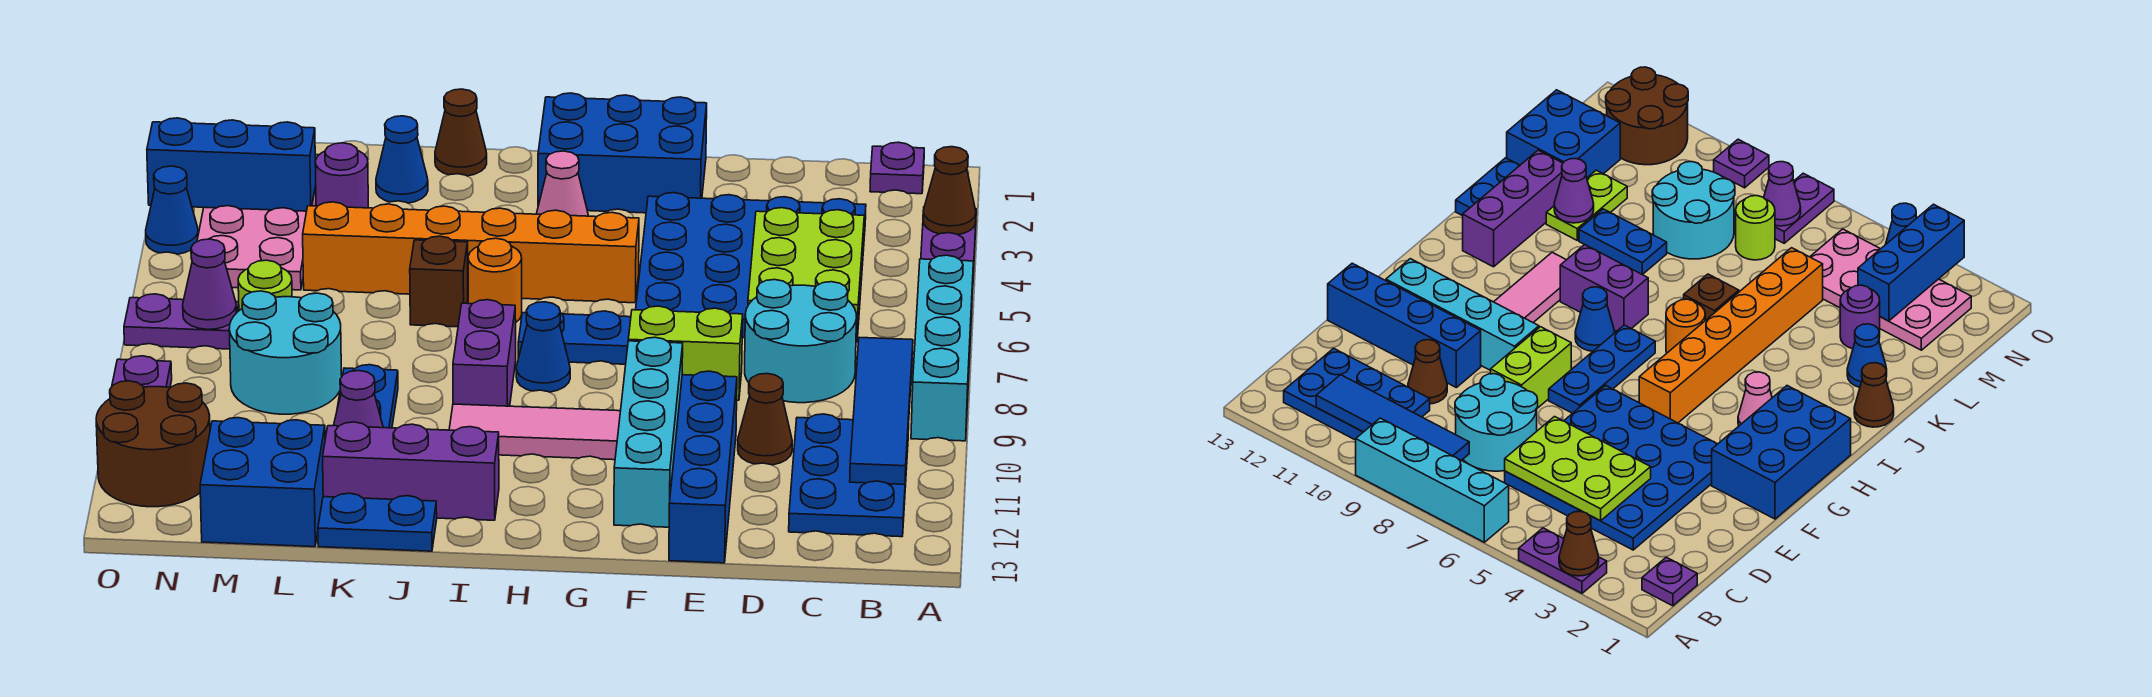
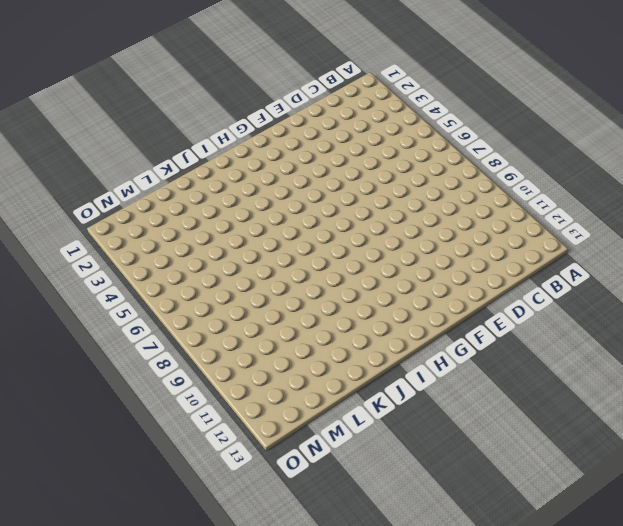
none -> purple 1x2 plate [921,209,976,275]
none -> cyan 1x4 brick [911,255,973,441]
none -> purple 1x1 plate [870,142,924,194]
none -> blue 2x3 plate [789,414,909,537]

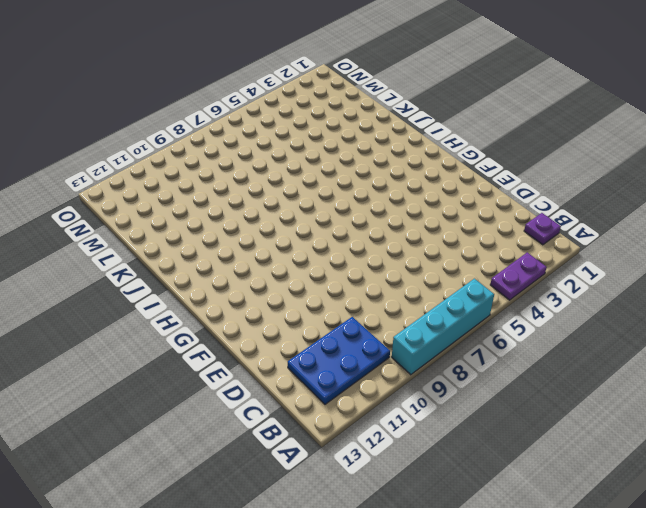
none -> blue 4x4 plate [636,193,866,342]
none -> cyan 2x2 round brick [745,280,857,403]
none -> brown 1x1 cone [738,373,792,465]
none -> lime 1x2 brick [628,306,743,400]

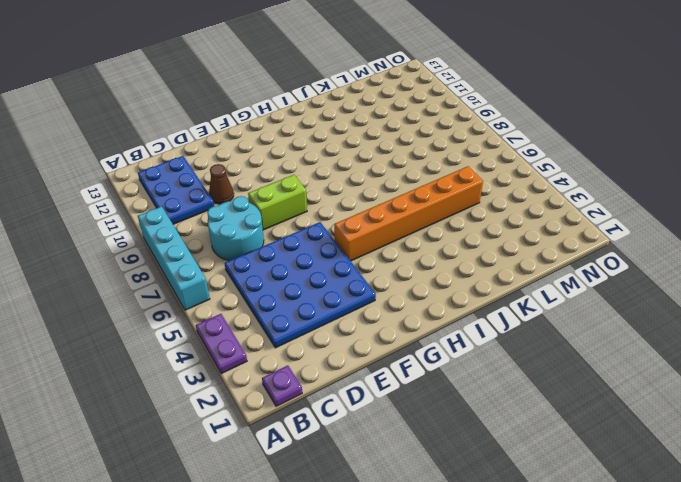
none -> blue 1x4 brick [669,371,737,563]
none -> blue 2x3 brick [538,93,707,213]
none -> blue 1x3 plate [518,311,631,364]
none -> cyan 1x4 brick [614,337,683,527]

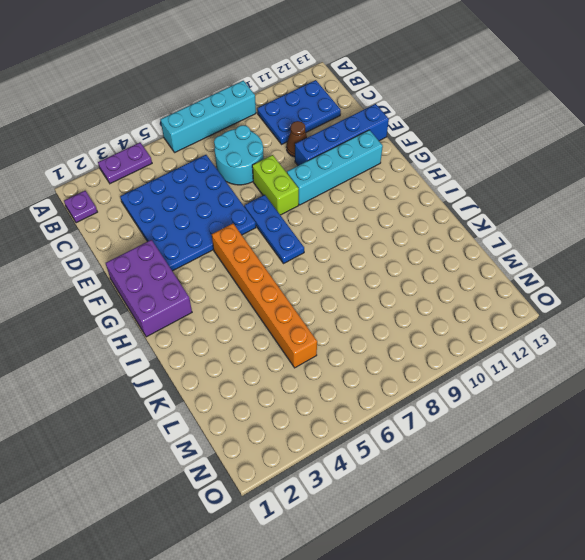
purple 2x3 brick [106,240,192,337] -> blue 2x3 brick [538,93,707,213]
none -> pink 1x3 tile [449,404,620,460]
none -> pink 1x1 cone [537,151,588,216]
none -> blue 1x1 cone [516,302,570,392]
none -> orange 1x1 round brick [468,238,522,322]

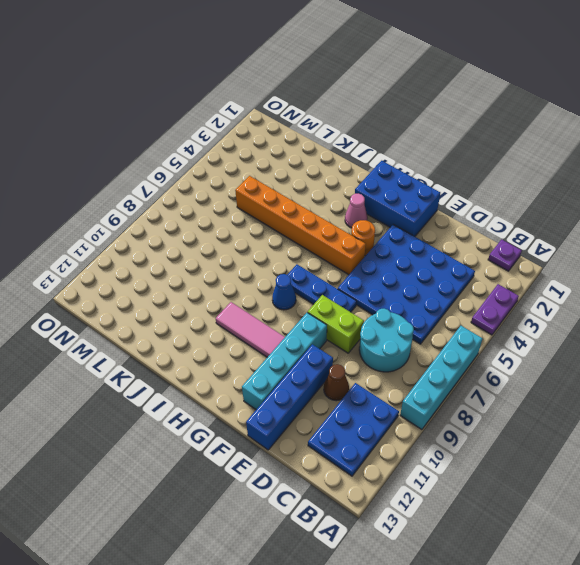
orange 1x1 round brick [351,220,375,256] -> orange 1x1 round brick moved to [468,238,522,322]
none -> purple 1x2 brick [453,300,516,406]
none -> purple 1x3 brick [323,422,499,520]
none -> brown 1x1 cone [435,89,487,176]
none -> brown 1x1 brick [410,236,468,327]

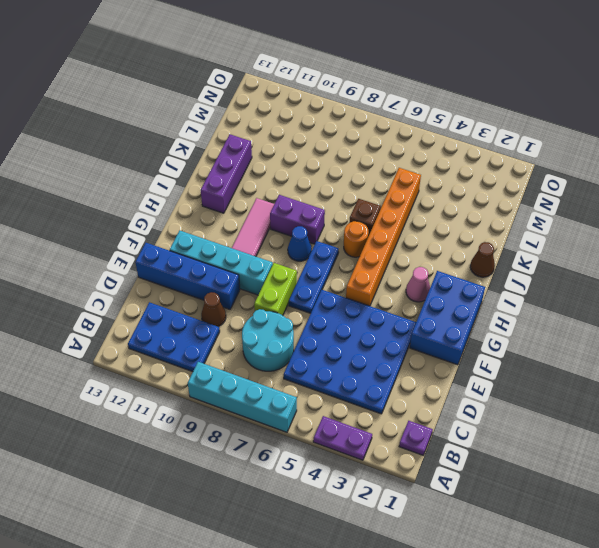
none -> blue 1x2 plate [318,493,437,551]
none -> blue 1x1 cone [376,116,428,203]
none -> blue 1x2 plate [337,365,398,428]
none -> lime 1x2 plate [1546,170,1627,240]

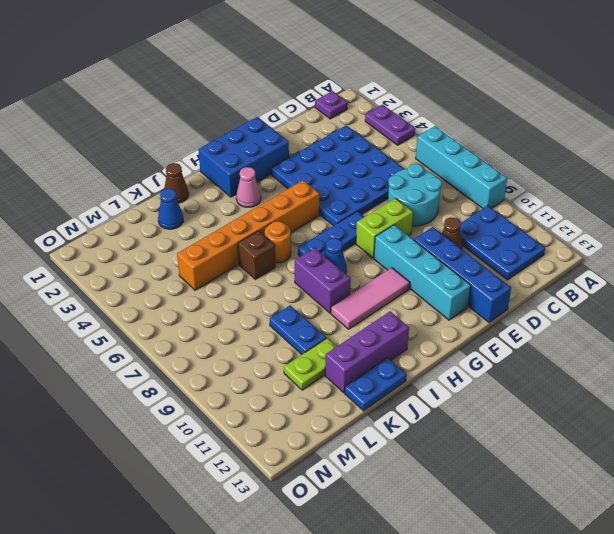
none -> purple 1x1 round brick [315,143,368,208]
none -> cyan 2x2 round brick [229,291,342,414]
none -> blue 2x2 brick [200,418,325,547]
none -> pink 2x4 plate [197,155,318,290]

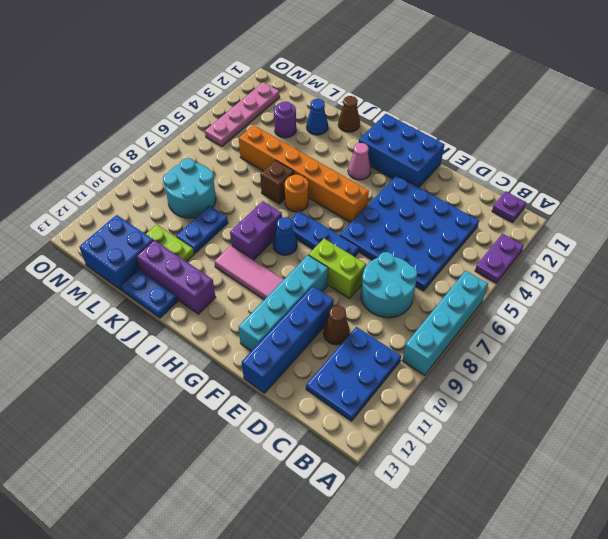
pink 1x4 plate [205,82,280,146] -> pink 2x4 plate [197,155,318,290]
none -> lime 1x1 round brick [238,260,292,310]
none -> purple 1x2 plate [124,294,239,349]
none -> brown 2x2 round brick [96,381,210,507]
none -> blue 1x1 cone [146,166,198,254]

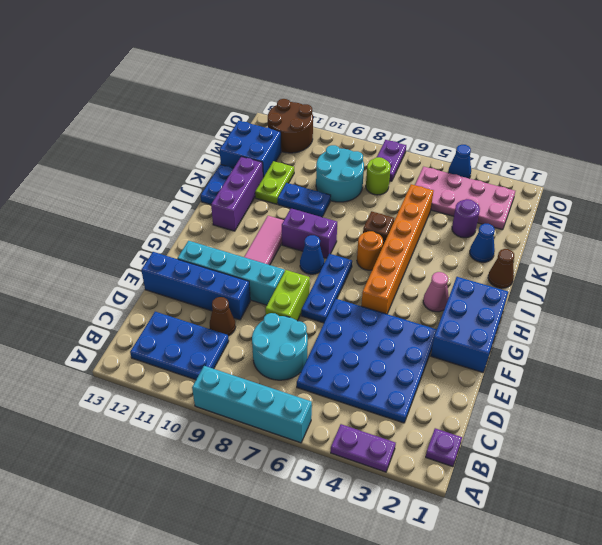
none -> purple 1x1 plate [112,356,172,388]
none -> brown 1x1 cone [923,147,976,235]
none -> blue 1x4 tile [850,338,913,484]
none -> lime 2x3 plate [748,208,864,323]

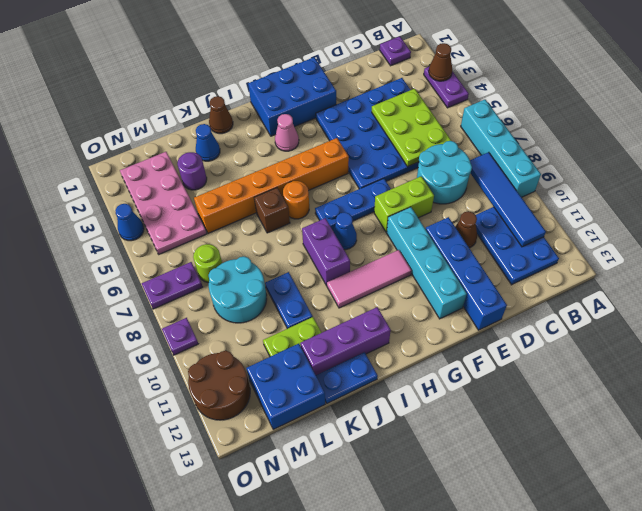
none -> purple 1x1 cone [334,371,383,428]
none -> blue 1x3 brick [147,118,316,211]
none -> purple 1x1 cone [183,239,236,329]

